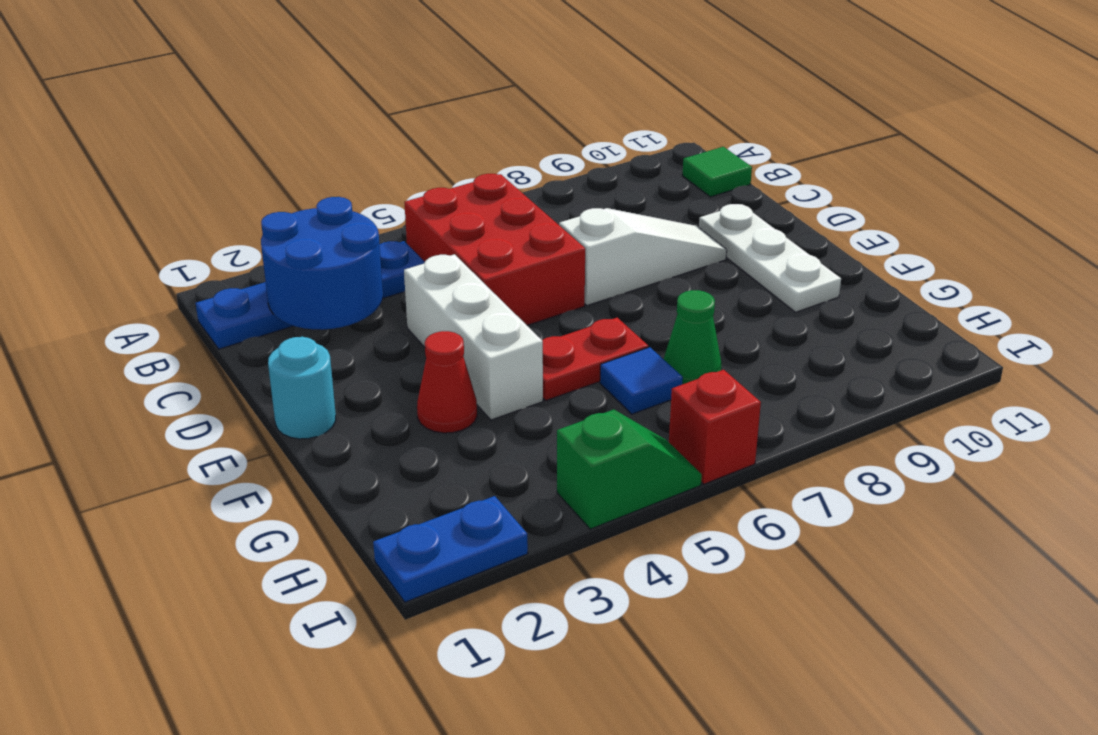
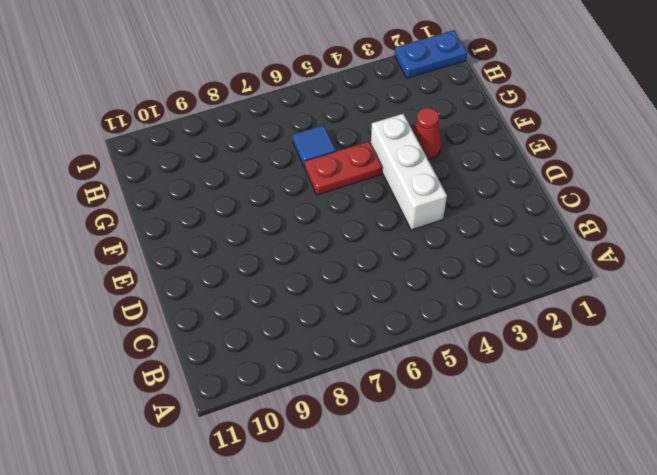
none -> blue 1x4 plate [196,241,425,349]
none -> red 2x3 brick [404,174,585,325]
none -> green 1x1 tile [682,147,752,197]

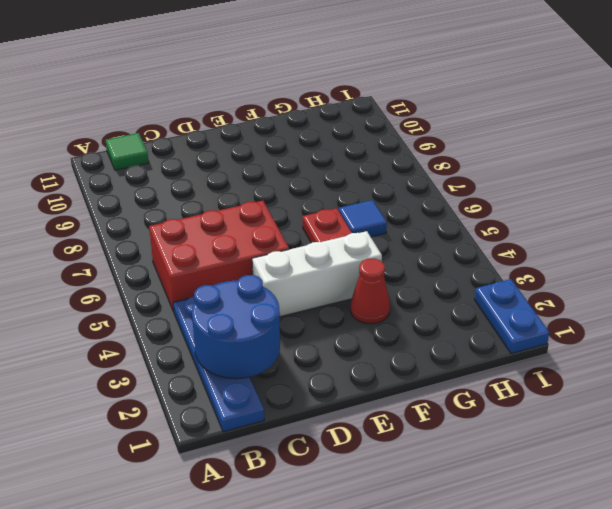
none -> white 1x3 slope [559,208,727,306]
none -> white 1x3 plate [699,204,841,312]
none -> cyan 1x1 round brick [268,337,336,439]

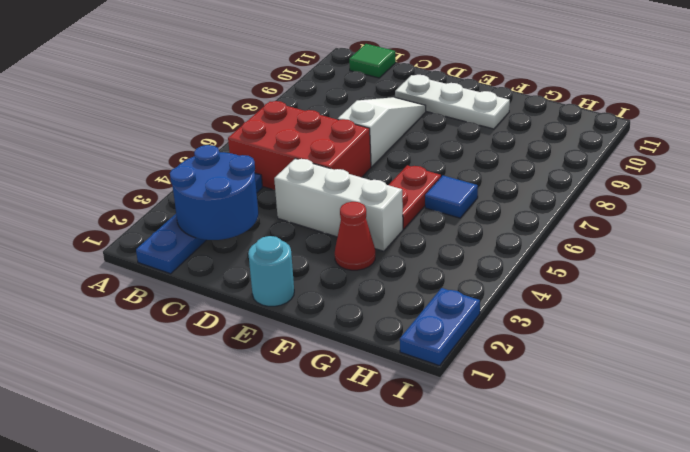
none -> green 1x1 cone [664,290,721,384]
none -> green 1x2 slope [557,410,702,529]
none -> red 1x1 brick [669,370,761,484]

